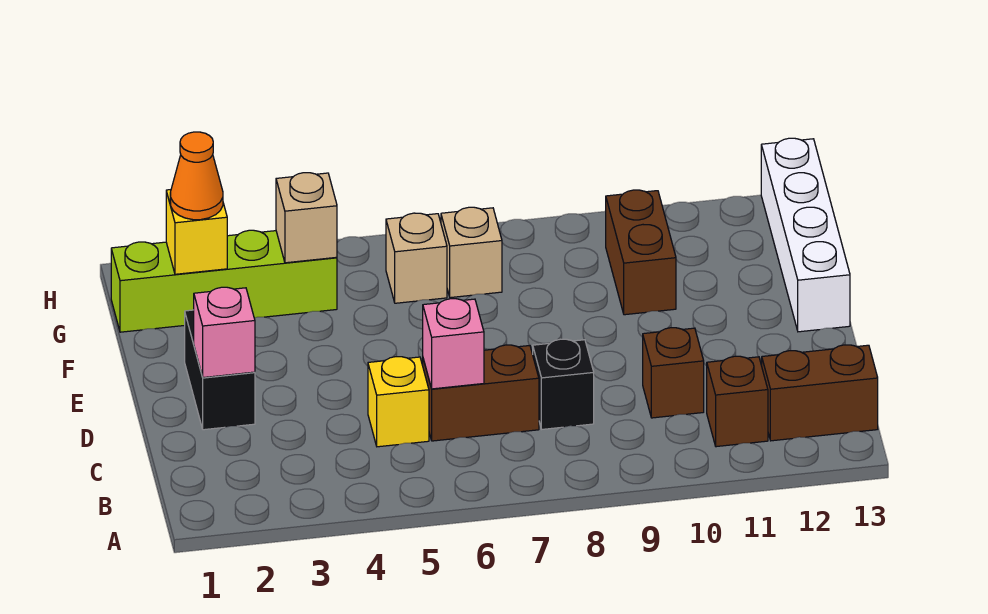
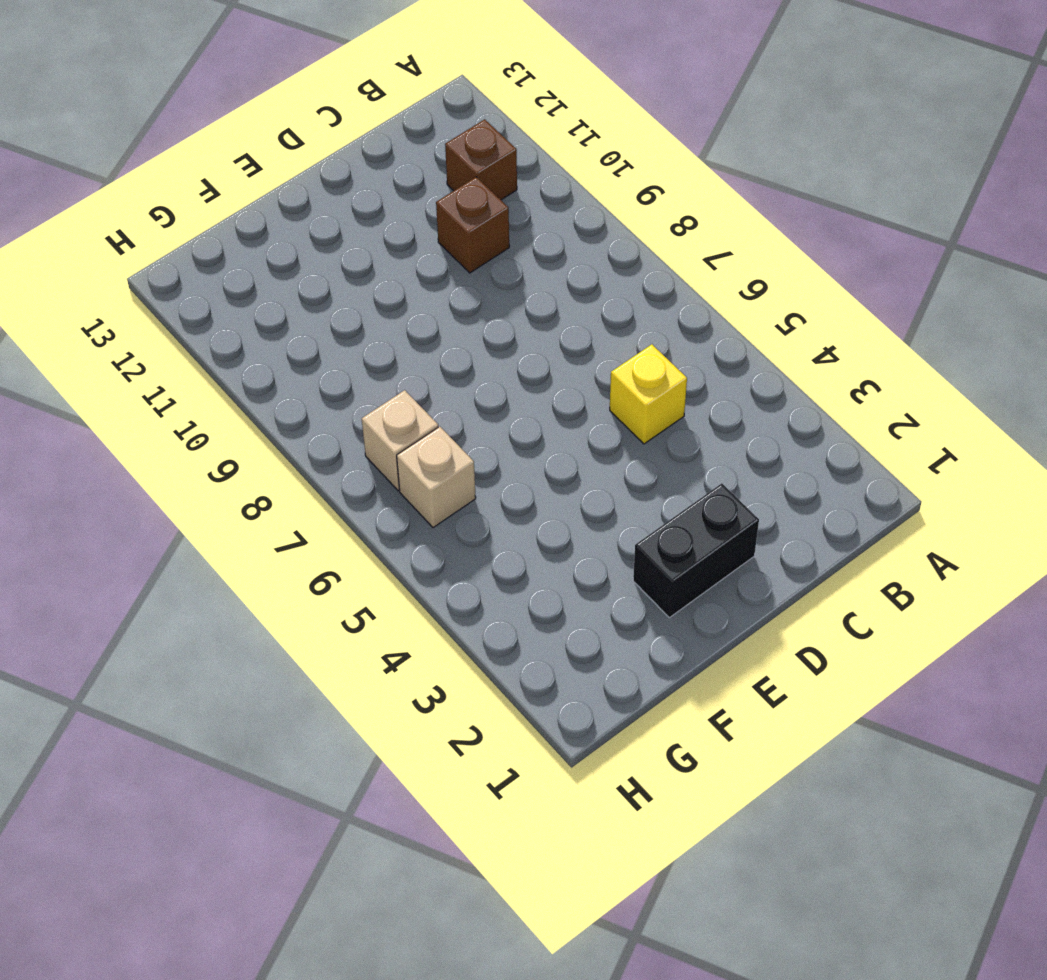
none -> brown 1x2 brick [762,345,878,441]
none -> brown 1x2 brick [423,345,539,441]
none -> black 1x1 brick [533,339,594,429]

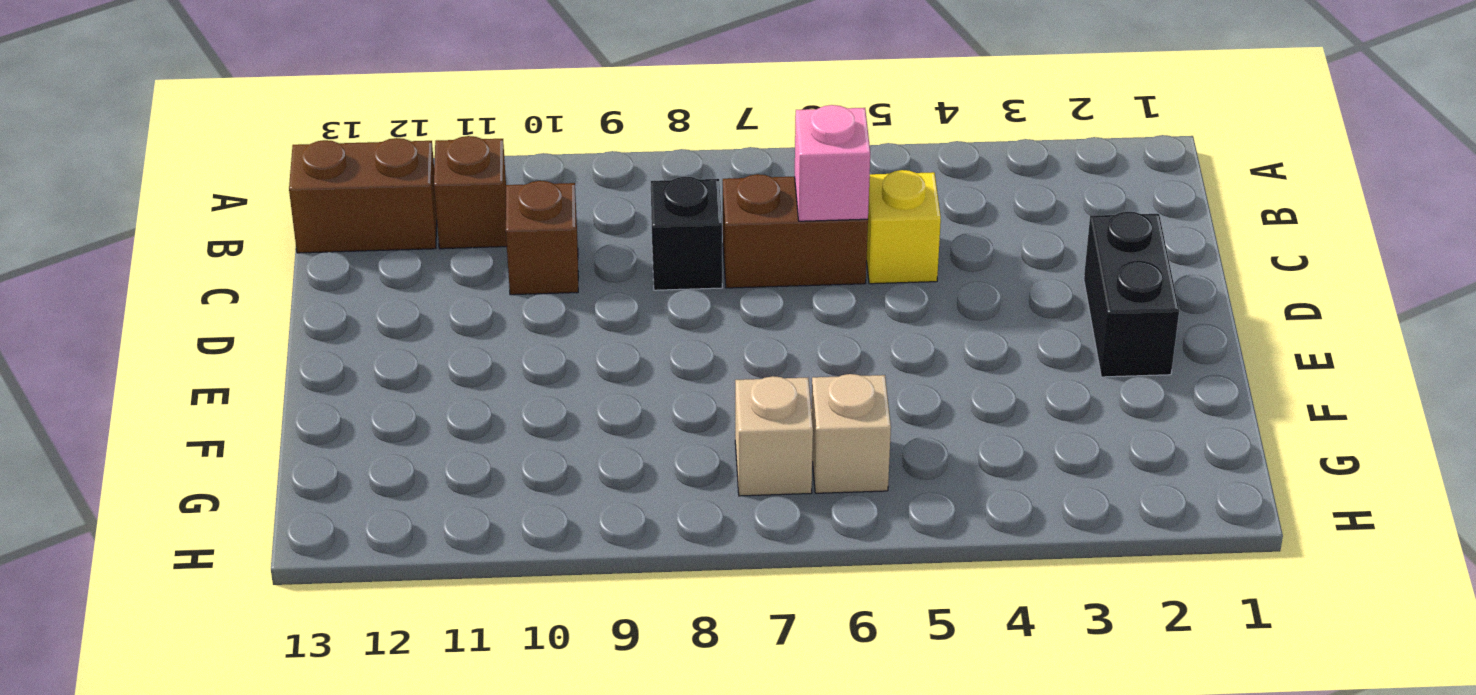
none -> white 1x4 brick [761,138,850,332]
none -> brown 1x2 brick [606,190,676,315]
none -> lime 1x4 brick [111,230,337,332]

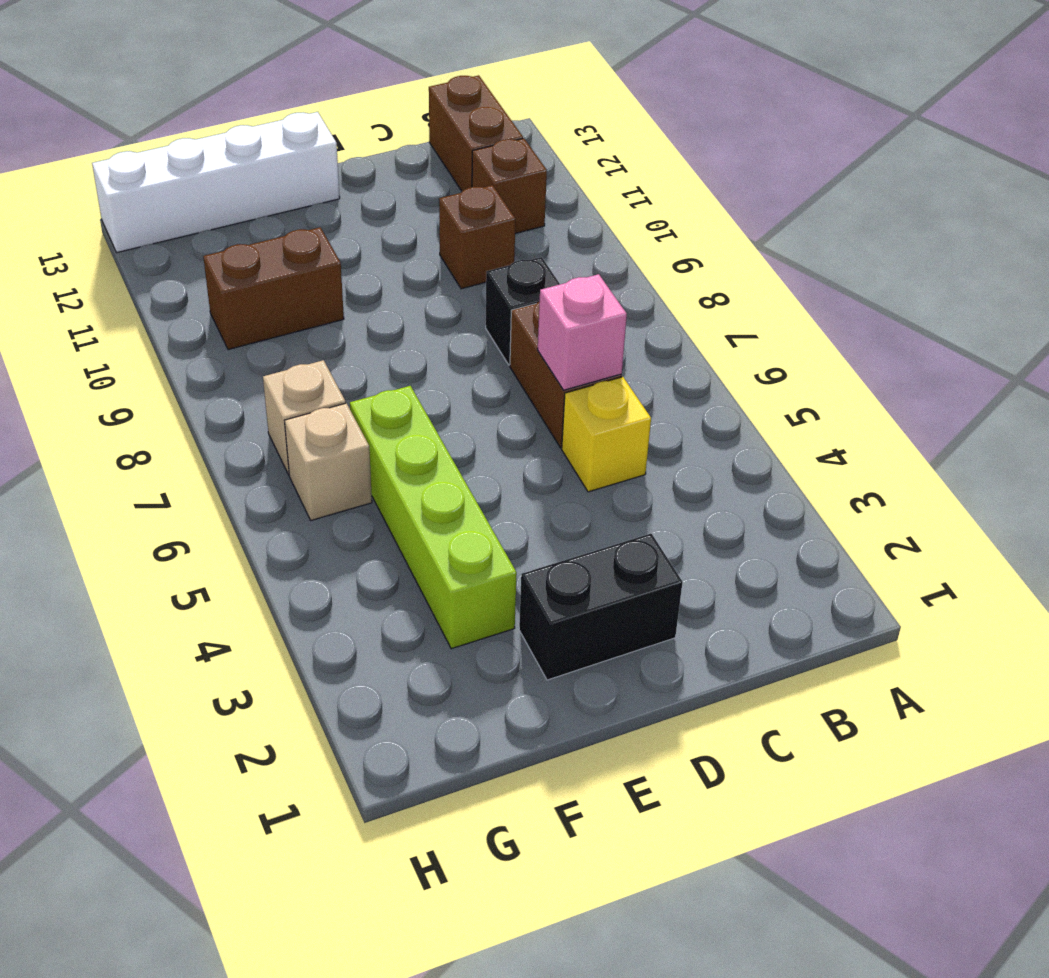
lime 1x4 brick [350,386,517,649] -> lime 1x4 brick moved to [111,230,337,332]
none -> pink 1x1 brick [194,287,255,378]
none -> yellow 1x1 brick [166,190,227,274]
none -> tan 1x1 brick [276,173,337,263]

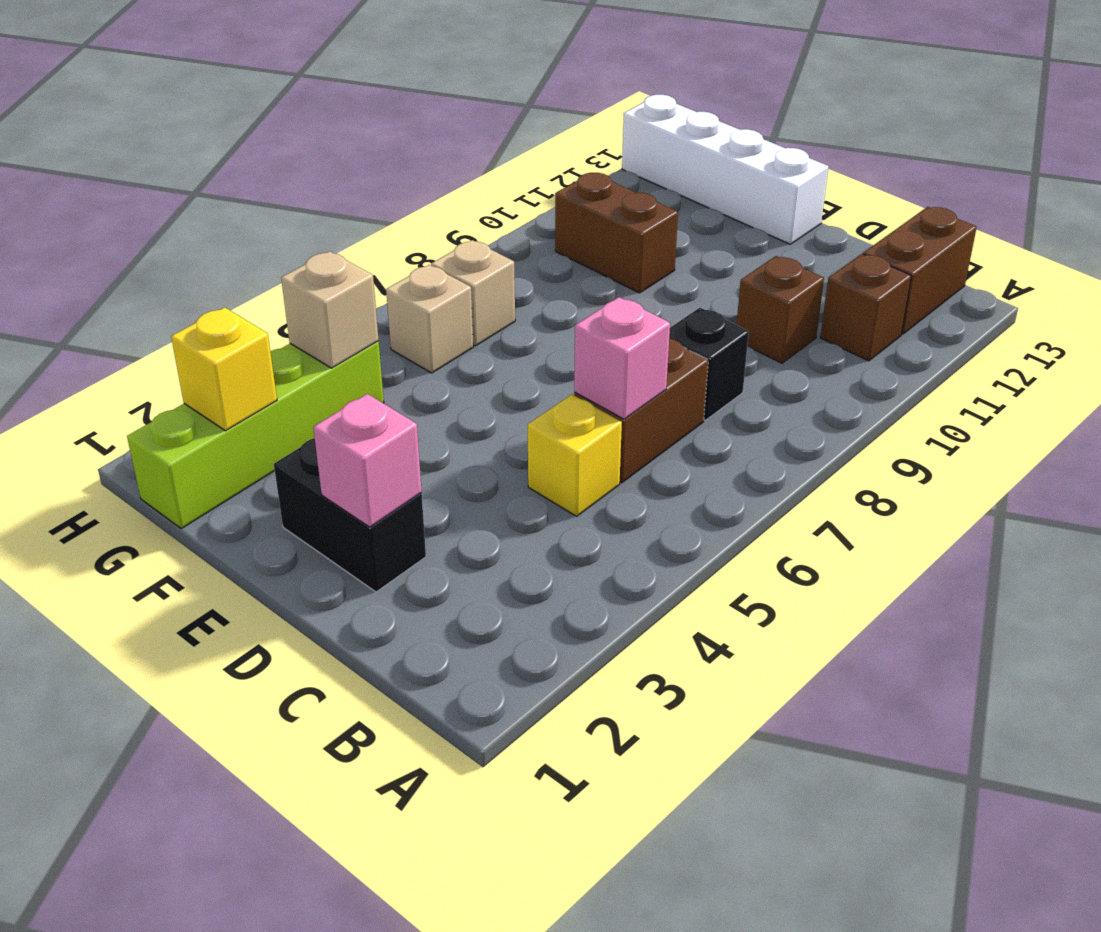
none -> orange 1x1 cone [170,132,223,220]

